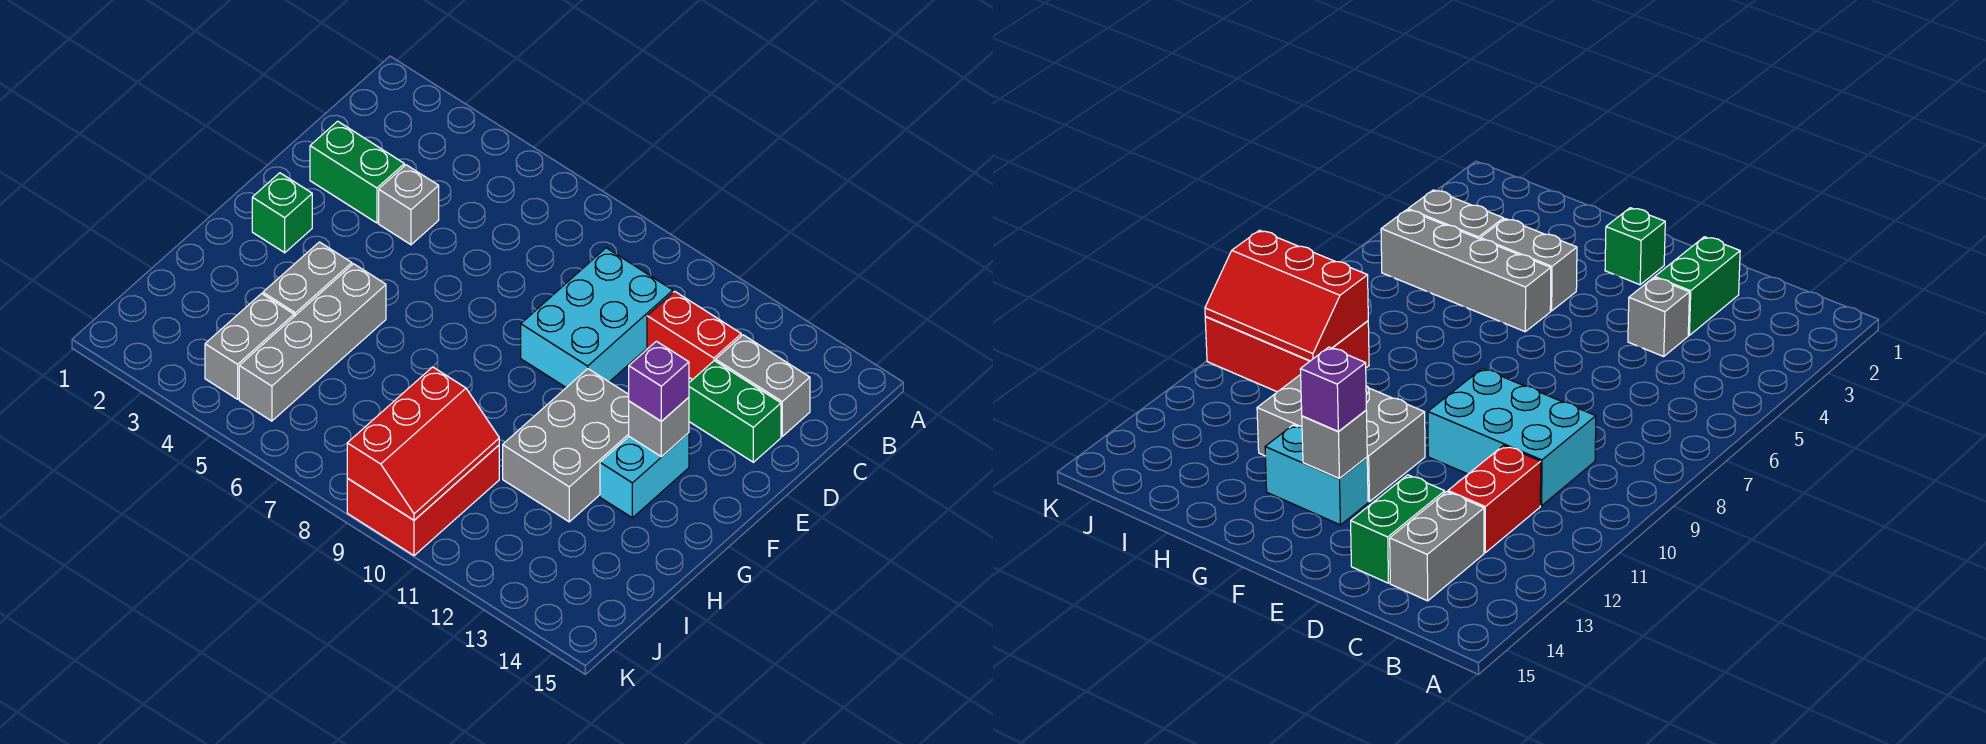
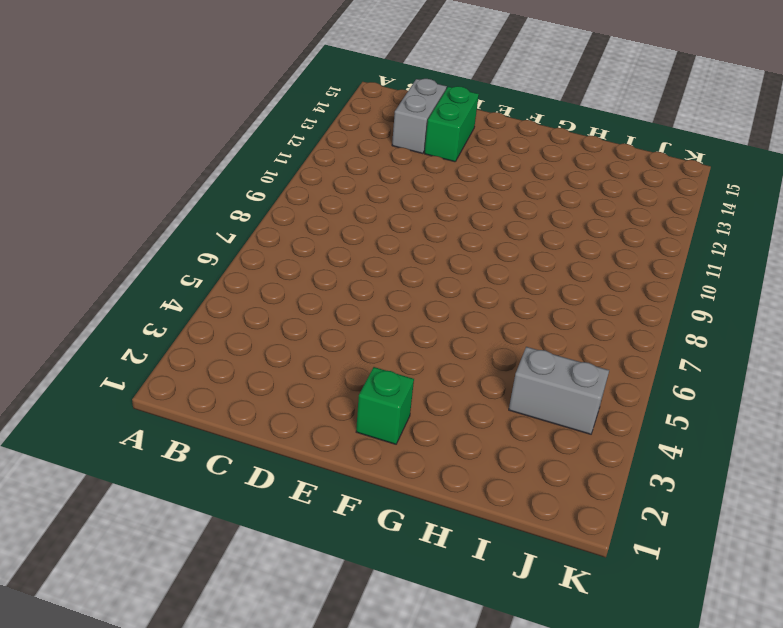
none -> cyan 2x3 brick [521,248,673,388]
none -> red 1x2 brick [647,291,741,380]
none -> green 1x2 brick [310,121,404,223]

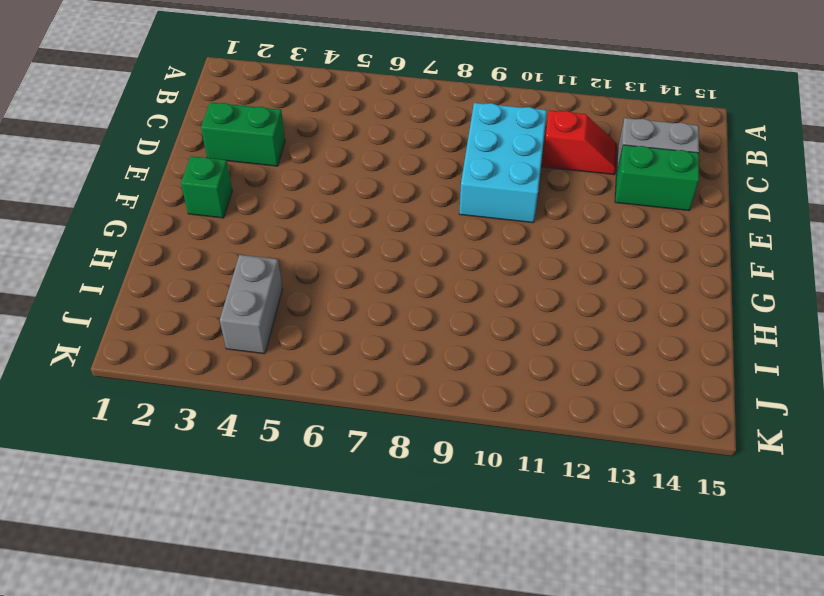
red 1x2 slope [542,110,617,175] -> red 1x2 brick [647,291,741,380]
none -> grey 1x1 brick [379,165,439,245]
none -> grey 2x3 brick [503,369,629,522]
none -> cyan 1x2 brick [600,433,689,518]

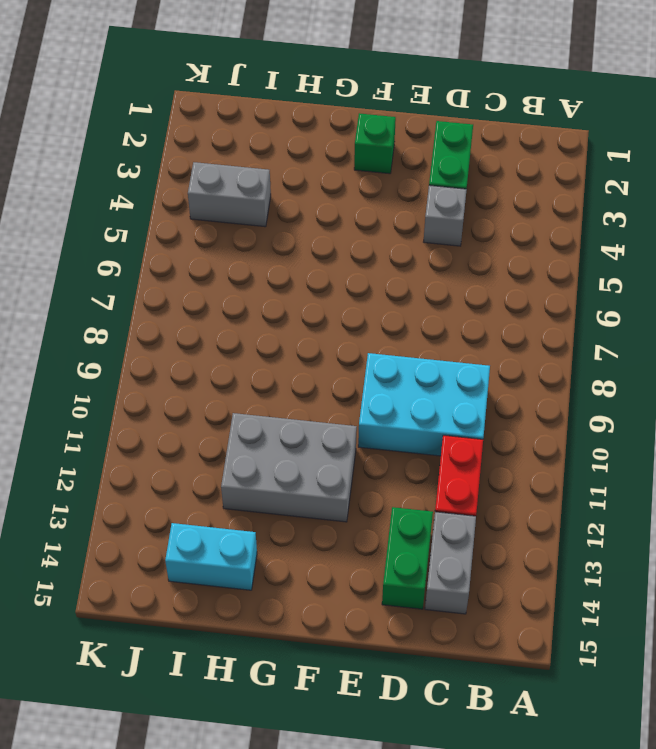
cyan 1x2 brick [165,523,257,590] -> cyan 1x2 brick moved to [600,433,689,518]
none -> grey 1x2 brick [263,242,352,316]
none -> grey 1x4 brick [239,264,386,421]
none -> red 2x3 brick [347,445,499,556]

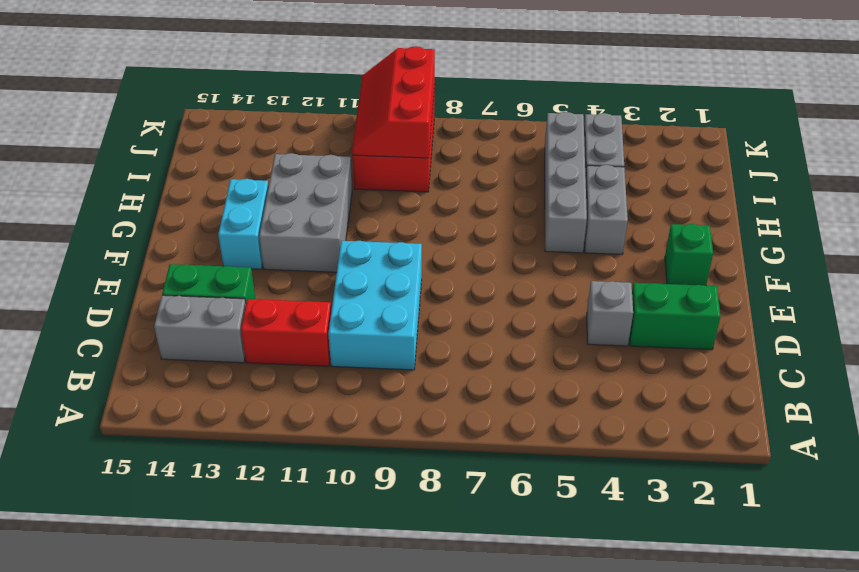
none -> grey 1x1 brick [629,397,689,457]
none -> purple 1x1 brick [629,341,689,421]

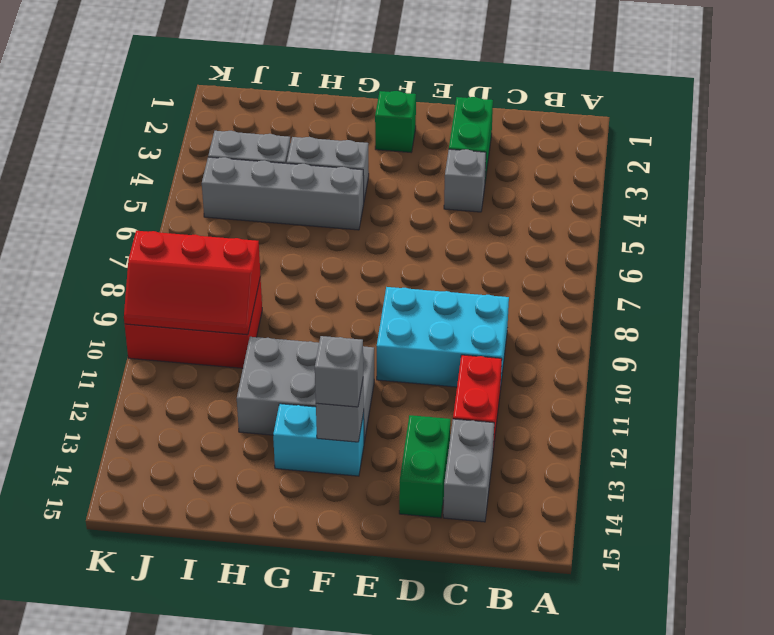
grey 1x1 brick [315,336,363,407] -> purple 1x1 brick [629,341,689,421]

